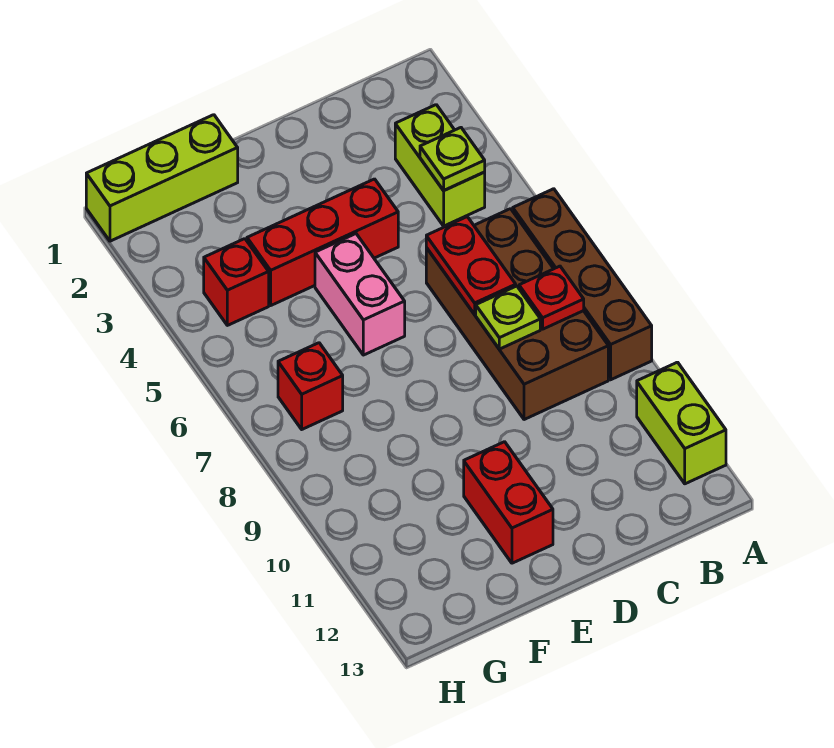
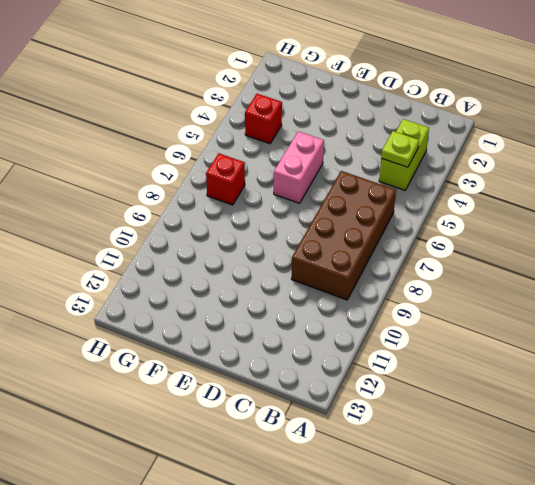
none -> brown 1x4 brick [513,189,652,380]
none -> lime 1x2 brick [637,362,726,484]
none -> red 1x3 brick [247,179,398,305]

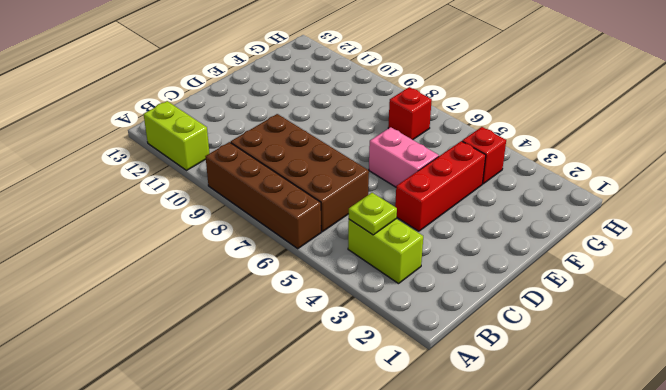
none -> red 1x2 brick [464,442,553,563]
none -> lime 1x3 brick [86,115,238,241]
none -> red 1x1 plate [519,266,584,329]

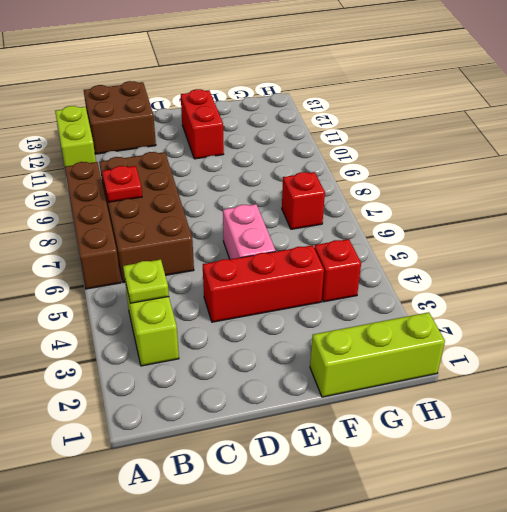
brown 2x2 brick [84,81,156,154] -> none
none -> red 1x2 plate [426,217,516,314]
none -> lime 1x1 plate [476,286,540,349]

